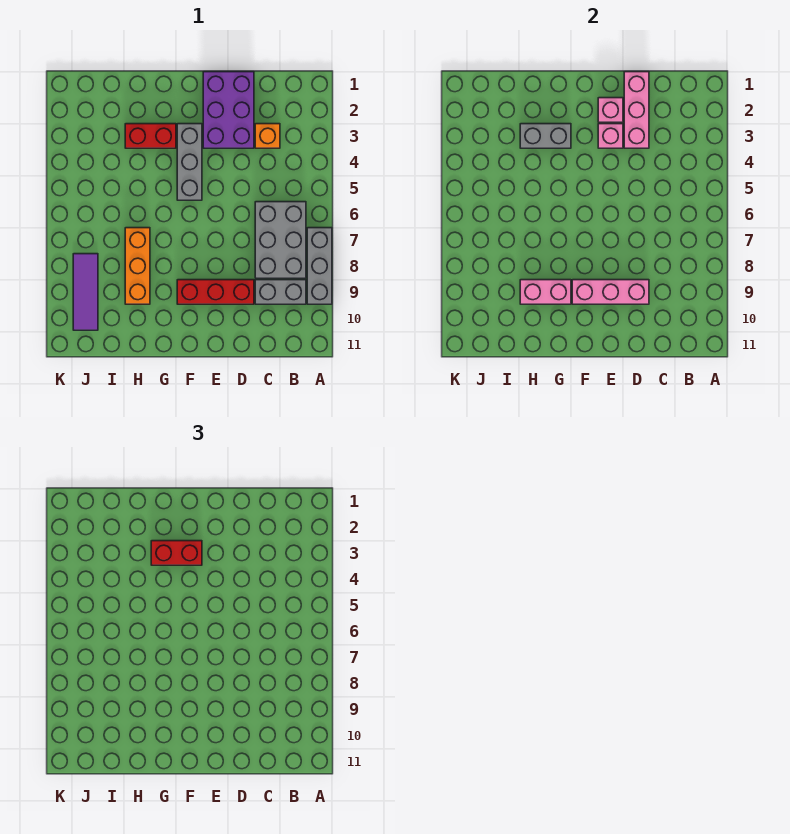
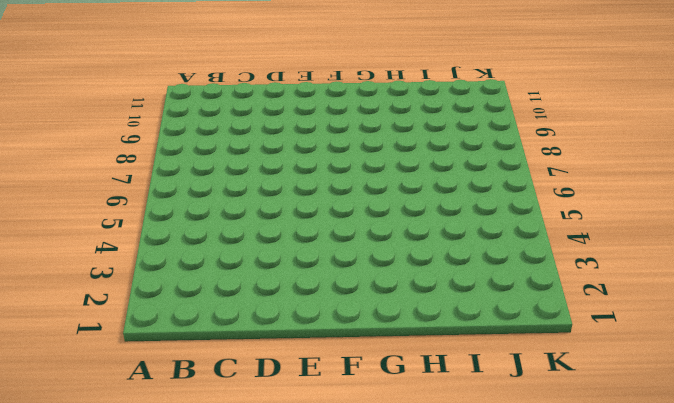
none -> grey 1x3 brick [307,228,332,304]
none -> grey 2x3 brick [255,202,306,278]
none -> grey 1x2 brick [255,280,306,304]

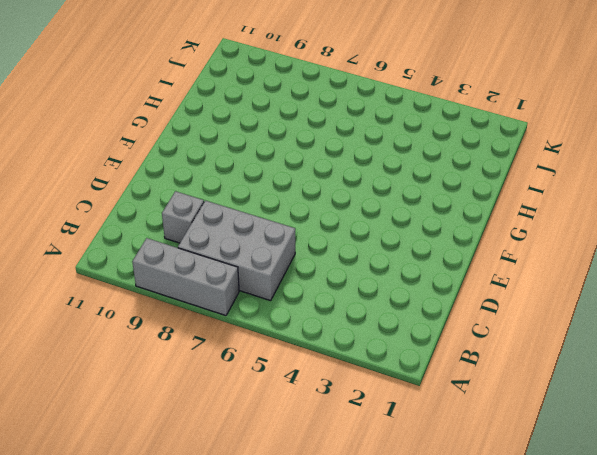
grey 1x1 brick [162,191,204,243] -> grey 1x2 brick [255,280,306,304]
none -> orange 1x1 brick [255,124,280,148]
none -> purple 2x3 brick [203,72,254,148]
none -> red 1x3 brick [177,280,254,304]

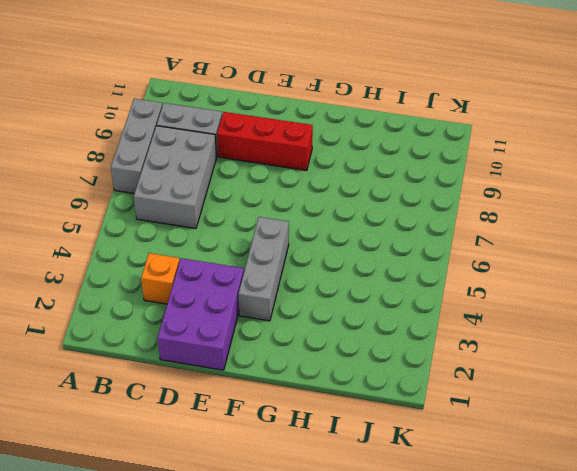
none -> red 1x2 brick [125,124,176,148]
none -> orange 1x3 brick [125,228,150,304]
none -> purple 1x3 tile [73,254,98,330]

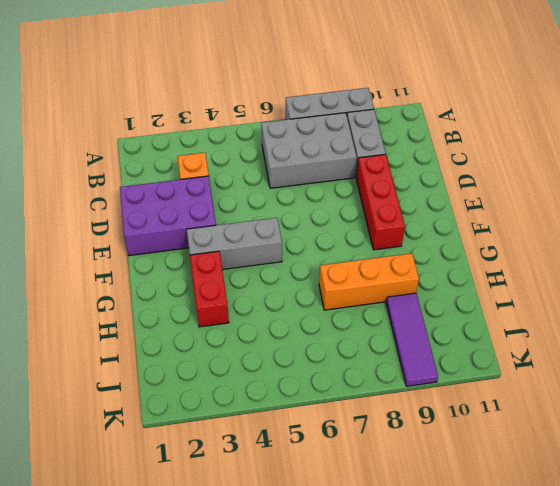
purple 1x3 tile [386,293,438,386] -> purple 1x3 tile turned to [73,254,98,330]
none -> pink 1x3 brick [624,72,649,148]
none -> pink 1x3 brick [572,280,649,304]
none -> pink 1x1 brick [598,98,623,122]

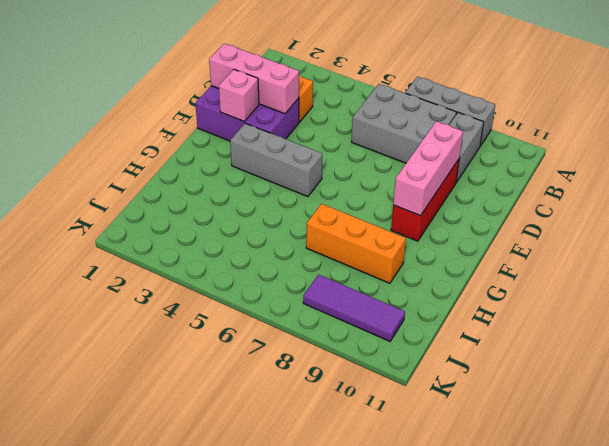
none -> red 1x2 brick [125,124,176,148]
none -> pink 1x1 brick [598,124,623,148]
none -> grey 1x2 brick [520,124,571,148]

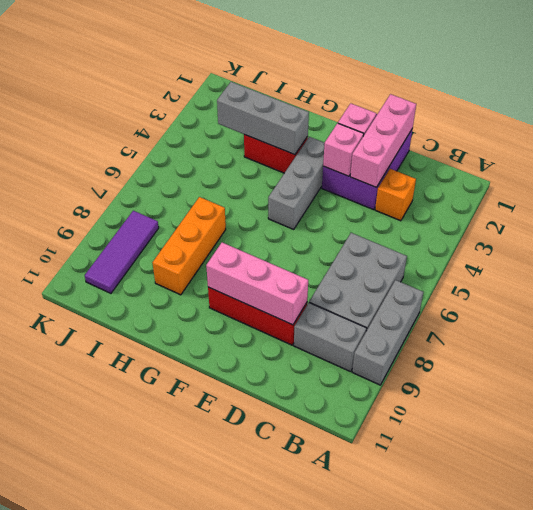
grey 1x3 brick [217,82,309,155] -> grey 1x2 brick [520,124,571,148]
none -> pink 1x2 brick [520,280,571,304]
none -> red 1x2 brick [151,541,202,565]

